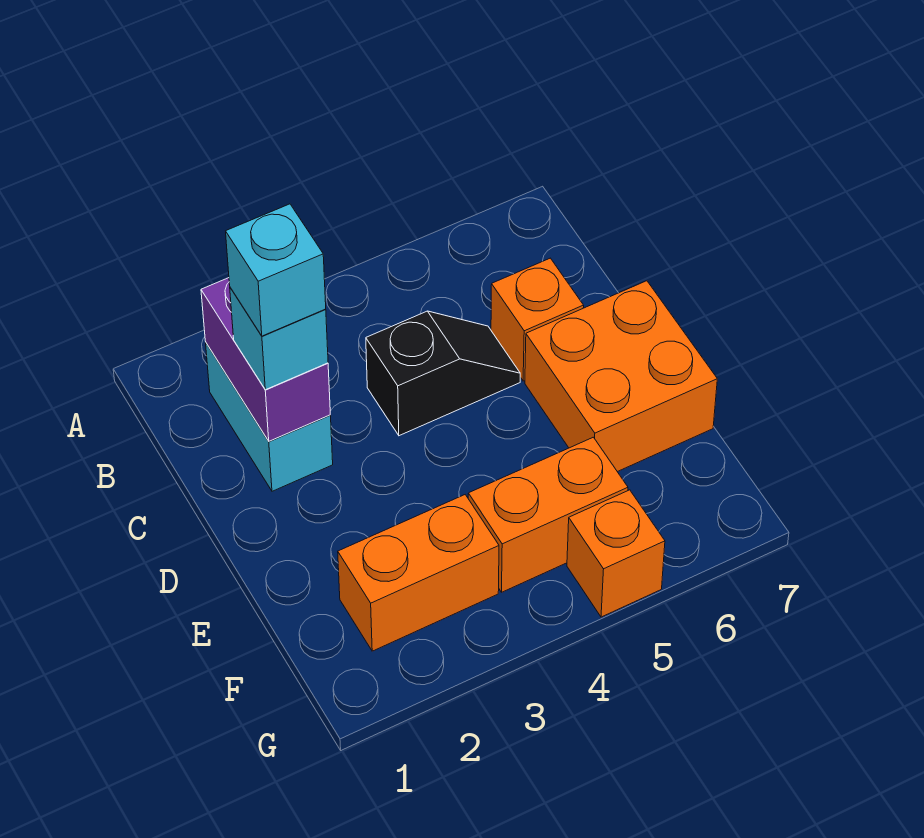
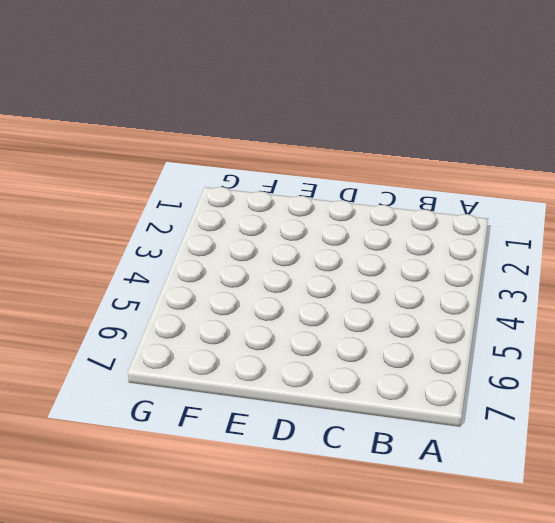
none -> cyan 1x2 brick [206,343,333,491]
none -> black 1x2 slope [366,311,520,436]

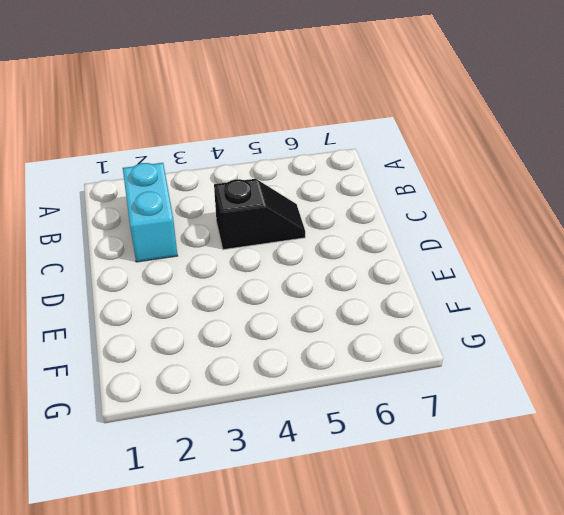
none -> orange 1x1 brick [491,258,584,381]
none -> orange 2x2 brick [525,281,717,472]

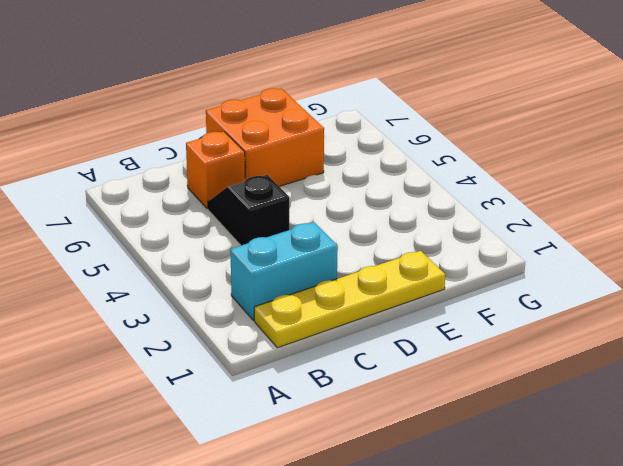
yellow 1x4 plate [254,251,445,348] -> none
none -> orange 1x2 brick [338,495,499,651]
none -> orange 1x2 brick [468,437,628,592]

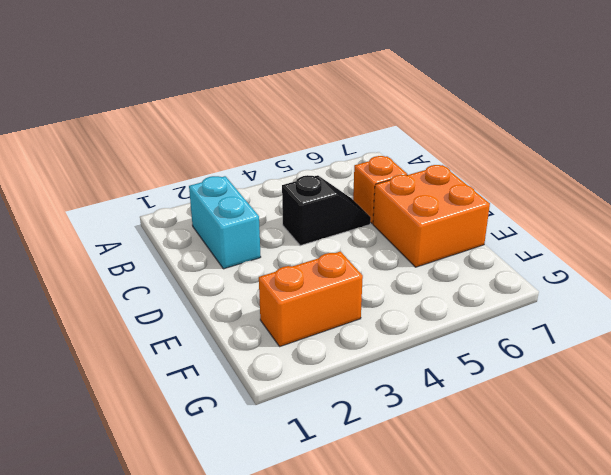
none -> orange 1x2 brick [468,437,628,592]
none -> orange 1x1 brick [567,490,665,617]

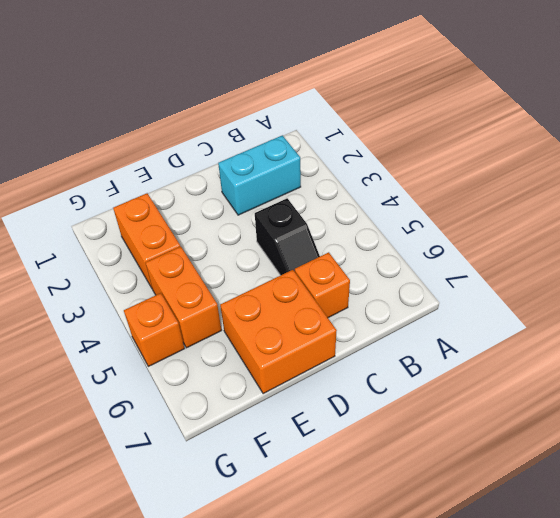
none -> purple 1x2 brick [201,278,330,441]
none -> cyan 1x1 brick [230,288,328,390]

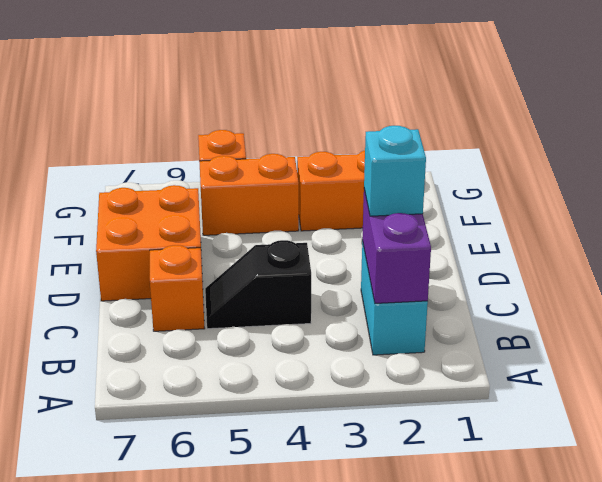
none -> cyan 1x1 brick [226,204,326,336]

